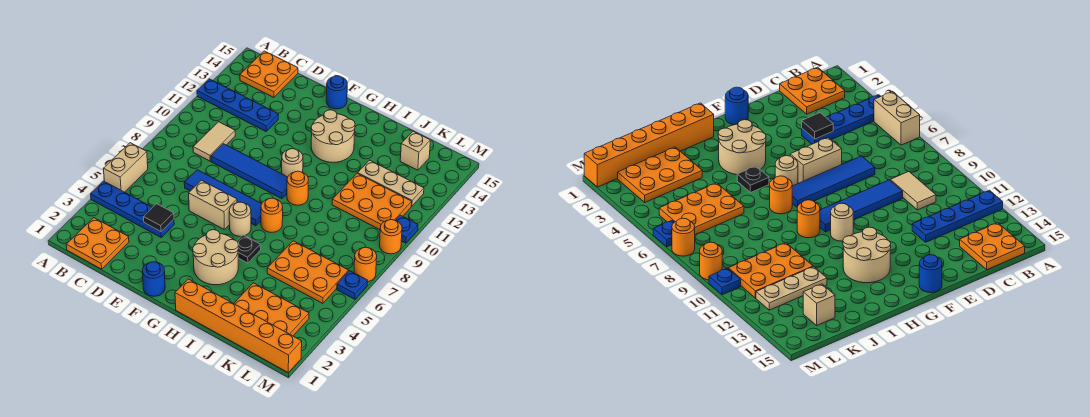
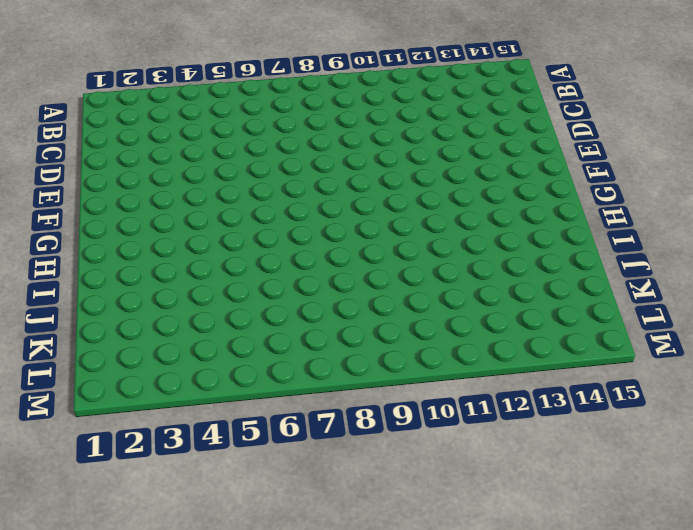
none -> blue 1x4 plate [91,181,174,237]
none -> tan 1x2 brick [103,143,148,192]
none -> blue 1x4 plate [197,79,278,131]

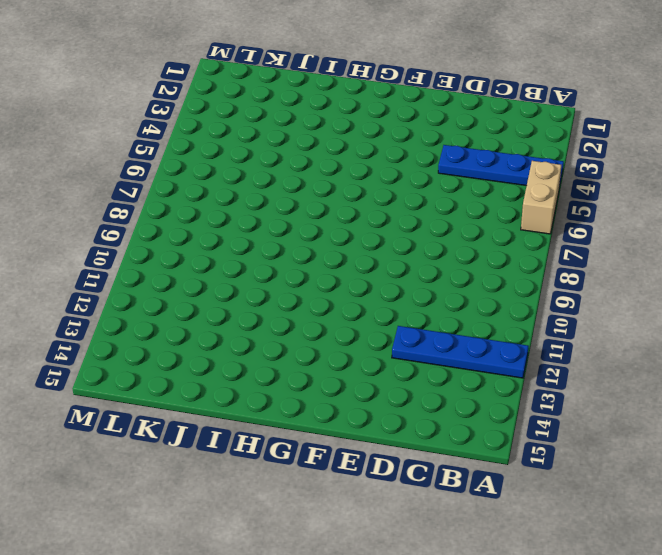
none -> orange 2x2 plate [66,218,129,269]
none -> orange 2x2 plate [240,51,298,98]
none -> tan 1x2 tile [193,122,235,161]

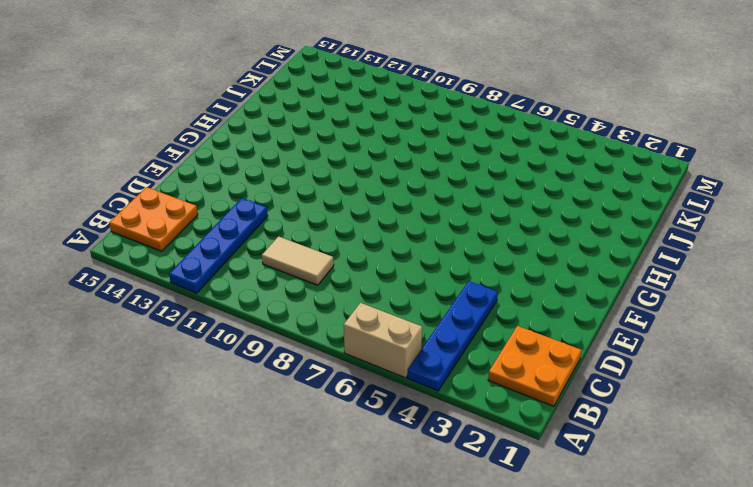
none -> blue 1x4 tile [184,170,261,226]
none -> blue 1x4 tile [211,144,288,199]
none -> tan 1x2 brick [189,180,237,229]

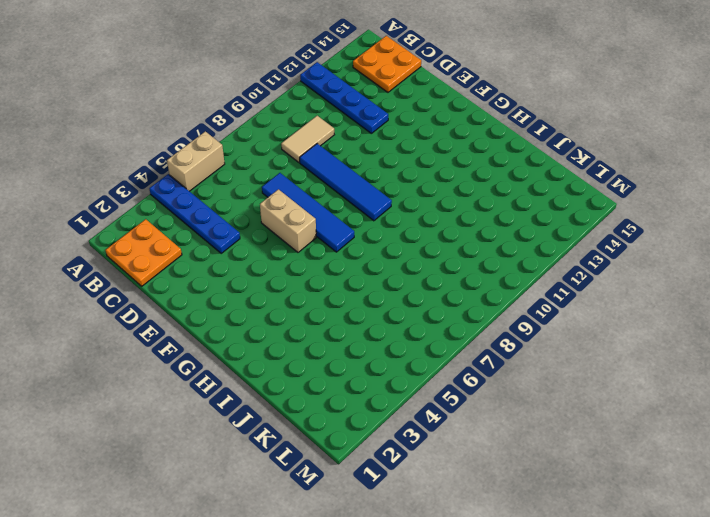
none -> blue 1x1 round brick [142,262,165,296]
none -> blue 1x1 round brick [326,76,347,109]
none -> tan 2x2 round brick [193,230,239,285]

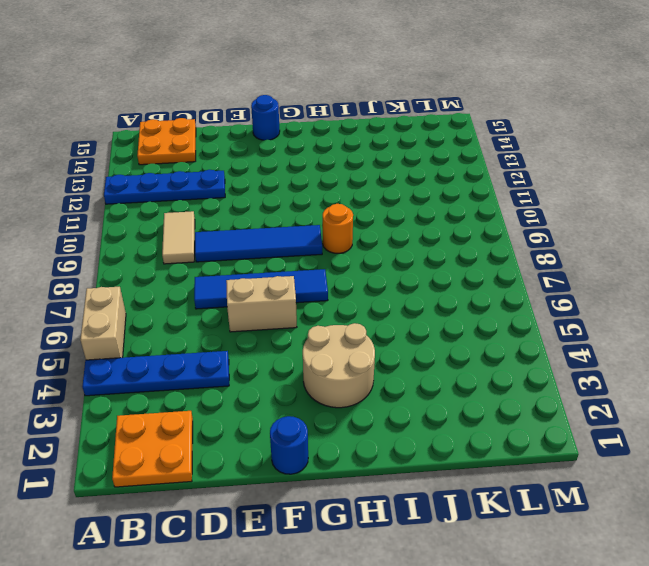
none -> tan 1x1 round brick [229,202,251,236]
none -> tan 1x1 round brick [282,149,303,177]
none -> tan 2x2 round brick [311,110,355,162]

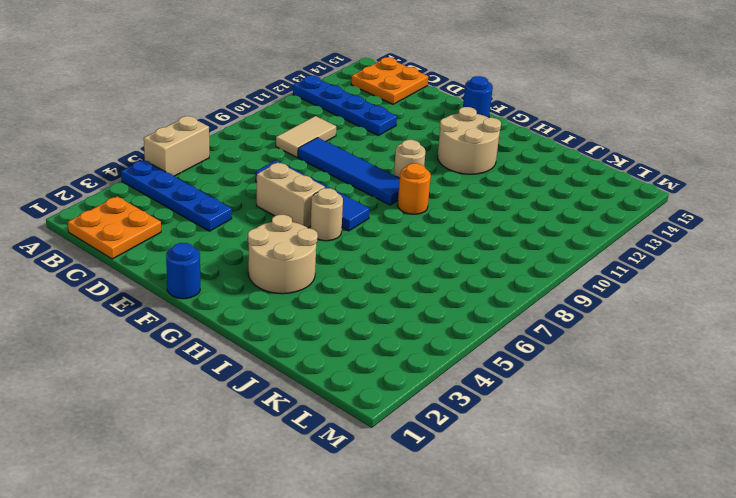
none -> orange 1x6 brick [175,279,302,372]
none -> black 1x1 plate [237,235,261,263]
none -> orange 1x1 round brick [261,198,283,232]

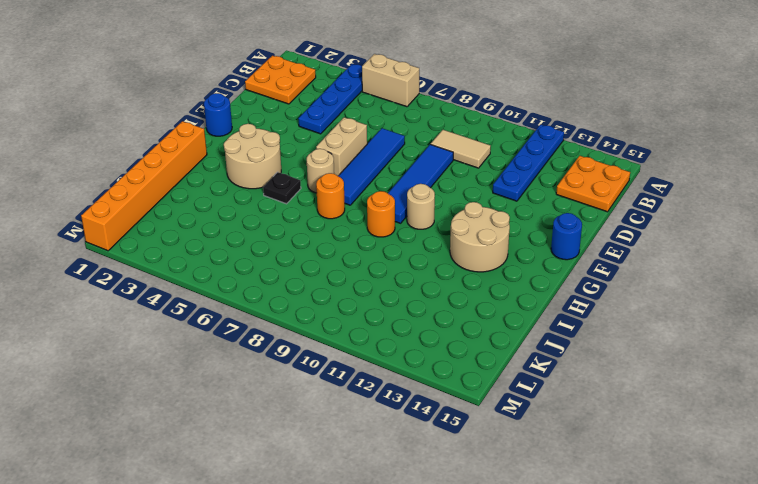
none -> orange 2x3 plate [234,283,309,336]
none -> orange 2x3 plate [267,241,348,303]
none -> orange 2x3 plate [332,173,412,230]

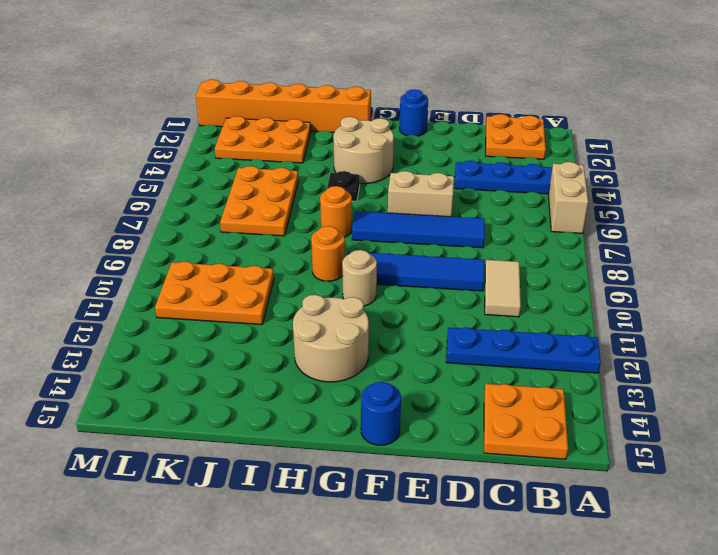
orange 2x3 plate [220,166,298,236] -> orange 2x3 plate turned to [267,241,348,303]
none -> tan 1x1 round brick [229,202,251,236]
none -> tan 1x3 plate [358,160,424,206]
none -> tan 1x1 brick [400,131,430,170]

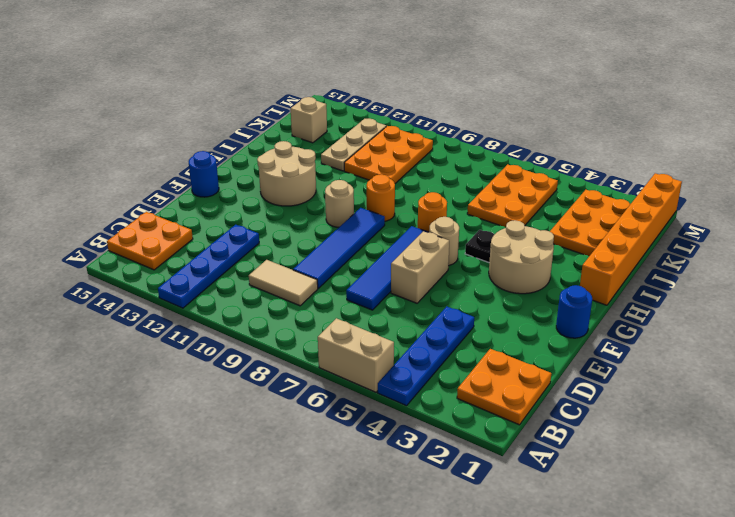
none -> blue 1x1 plate [337,271,367,299]
none -> orange 1x1 round brick [354,247,377,282]
none -> orange 1x1 round brick [380,220,402,254]

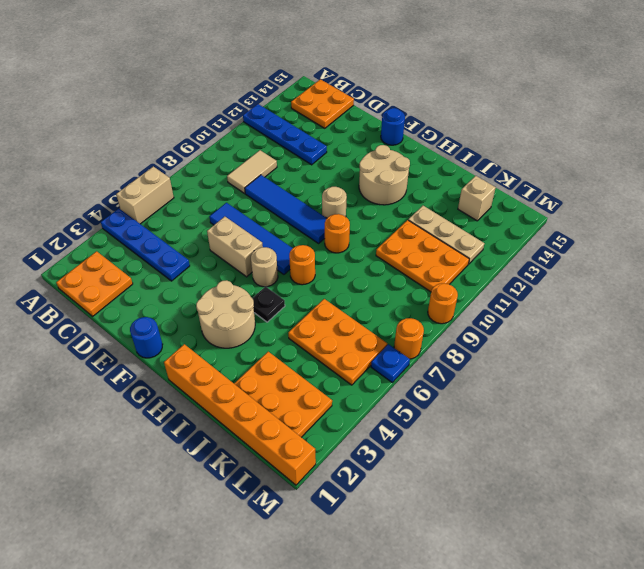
none -> blue 1x1 plate [395,215,418,243]
none -> black 1x1 tile [144,204,174,232]

